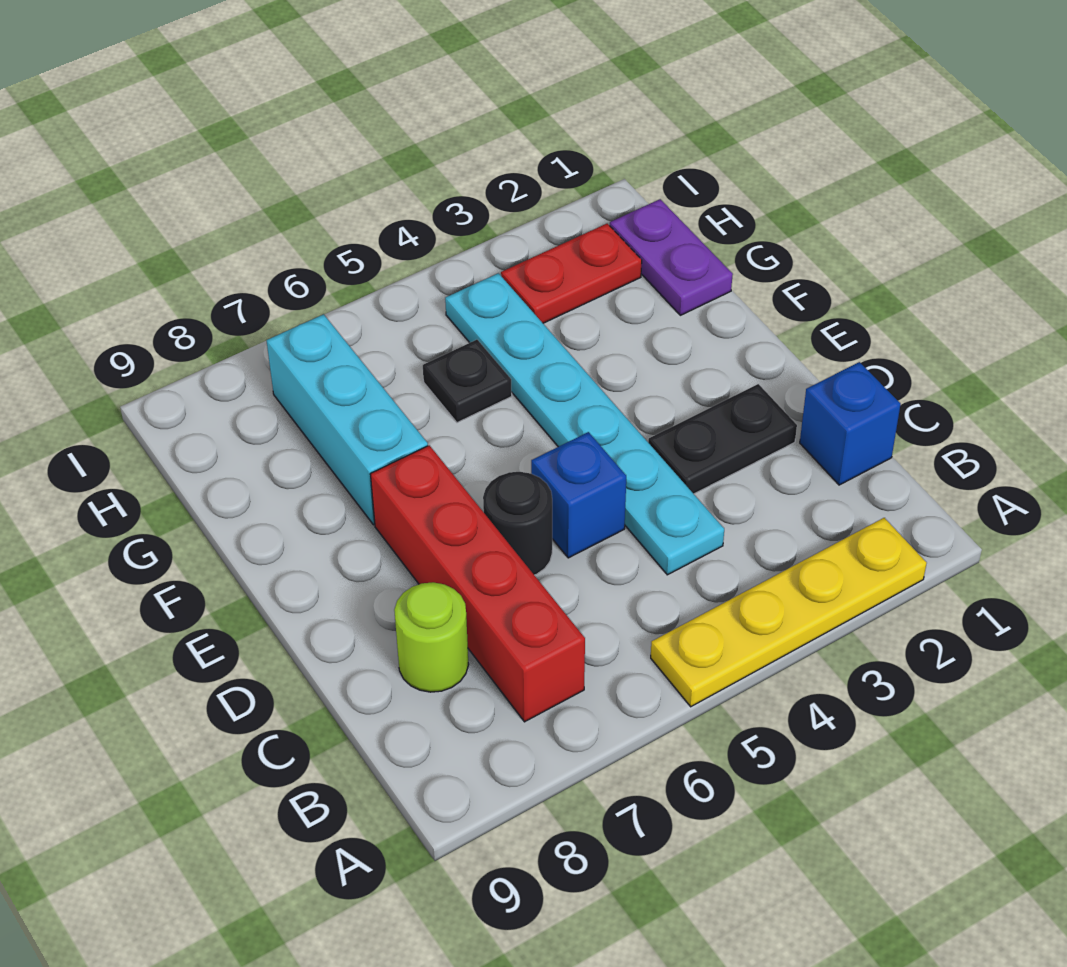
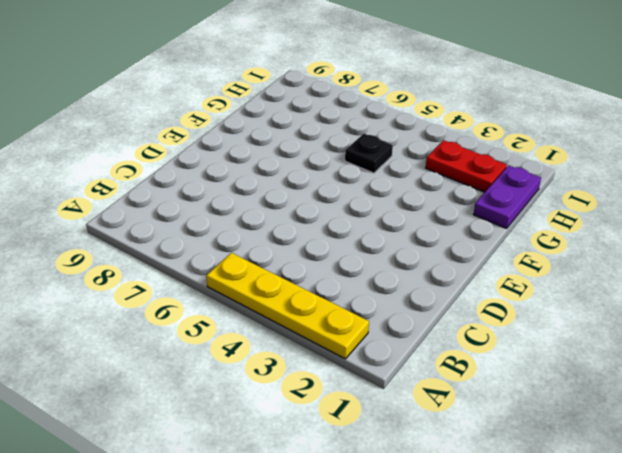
none -> red 1x4 brick [370,445,585,722]
none -> blue 1x1 brick [800,362,901,485]
none -> cyan 1x6 plate [445,273,724,575]

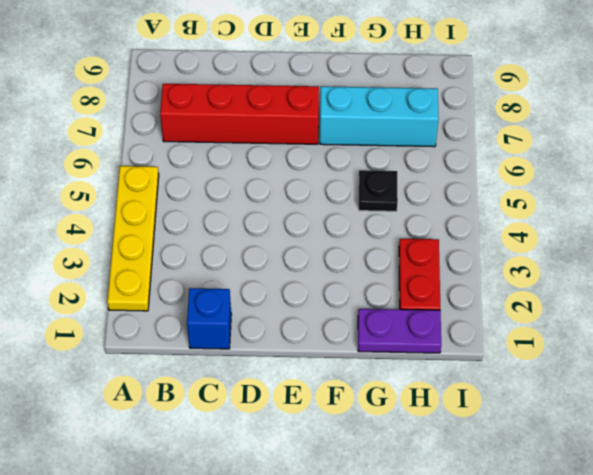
none -> cyan 1x6 plate [445,273,724,575]
none -> lime 1x1 round brick [394,582,469,692]
none -> black 1x2 plate [648,384,797,494]

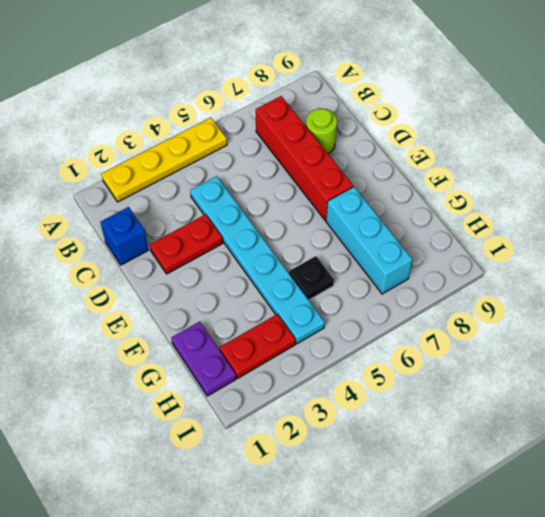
red 1x2 plate [150,214,223,274] -> black 1x2 plate [648,384,797,494]
none -> blue 1x1 brick [531,432,626,558]
none -> black 1x1 round brick [483,472,552,575]

